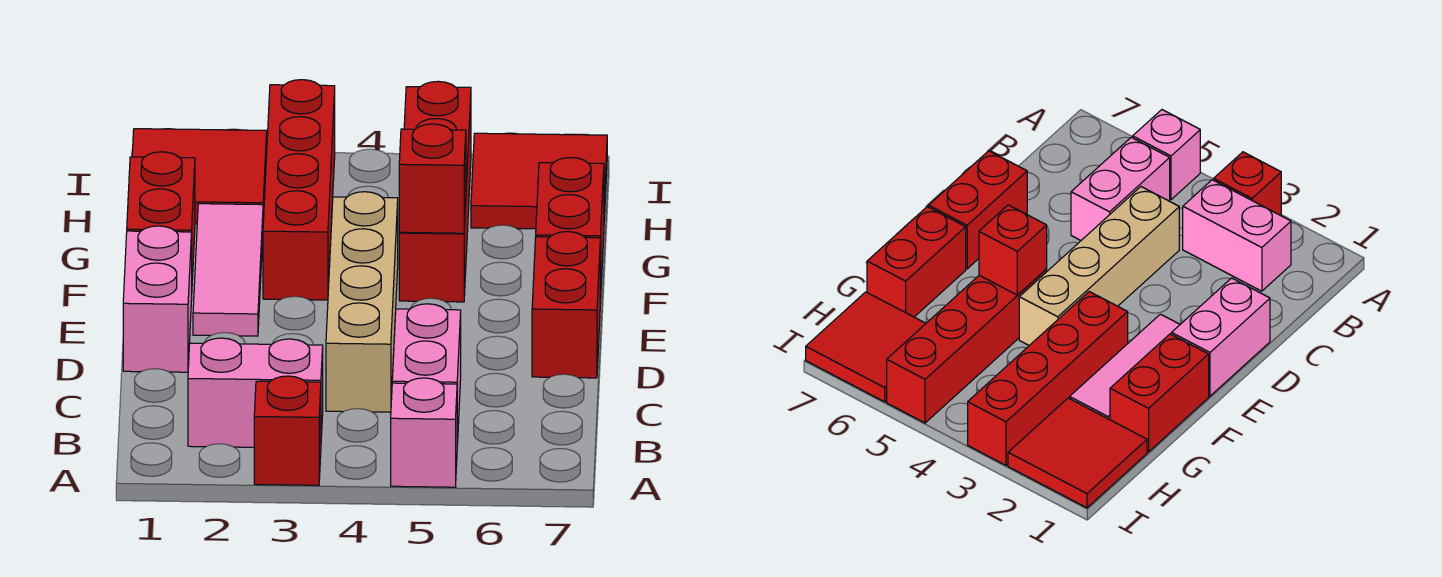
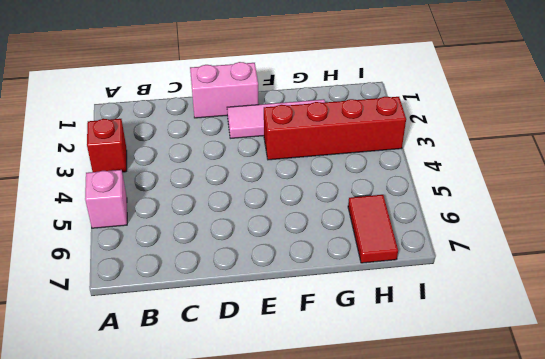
red 1x2 tile [348,195,398,263] -> red 2x2 tile [471,133,607,229]
none -> pink 1x2 brick [188,338,323,447]
none -> pink 1x2 brick [392,304,461,445]
none -> tan 1x4 brick [326,192,398,412]

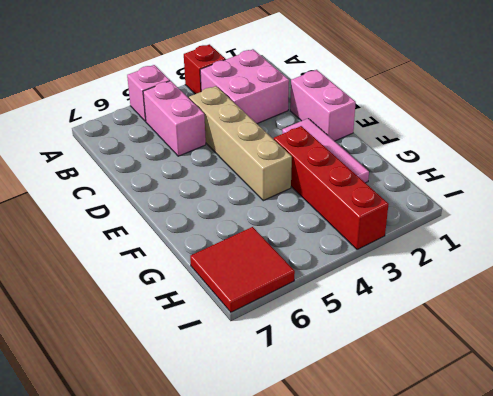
pink 2x2 brick [200,49,289,124] -> pink 1x2 brick [188,338,323,447]
none -> red 1x2 brick [532,232,600,378]
none -> red 1x2 brick [127,152,195,279]
none -> red 1x4 brick [399,81,471,302]

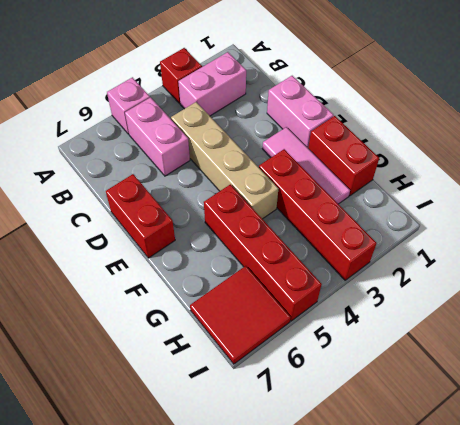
none -> red 1x2 brick [536,158,604,303]
none -> red 2x2 tile [132,129,267,224]
none -> red 1x1 brick [399,124,466,233]

